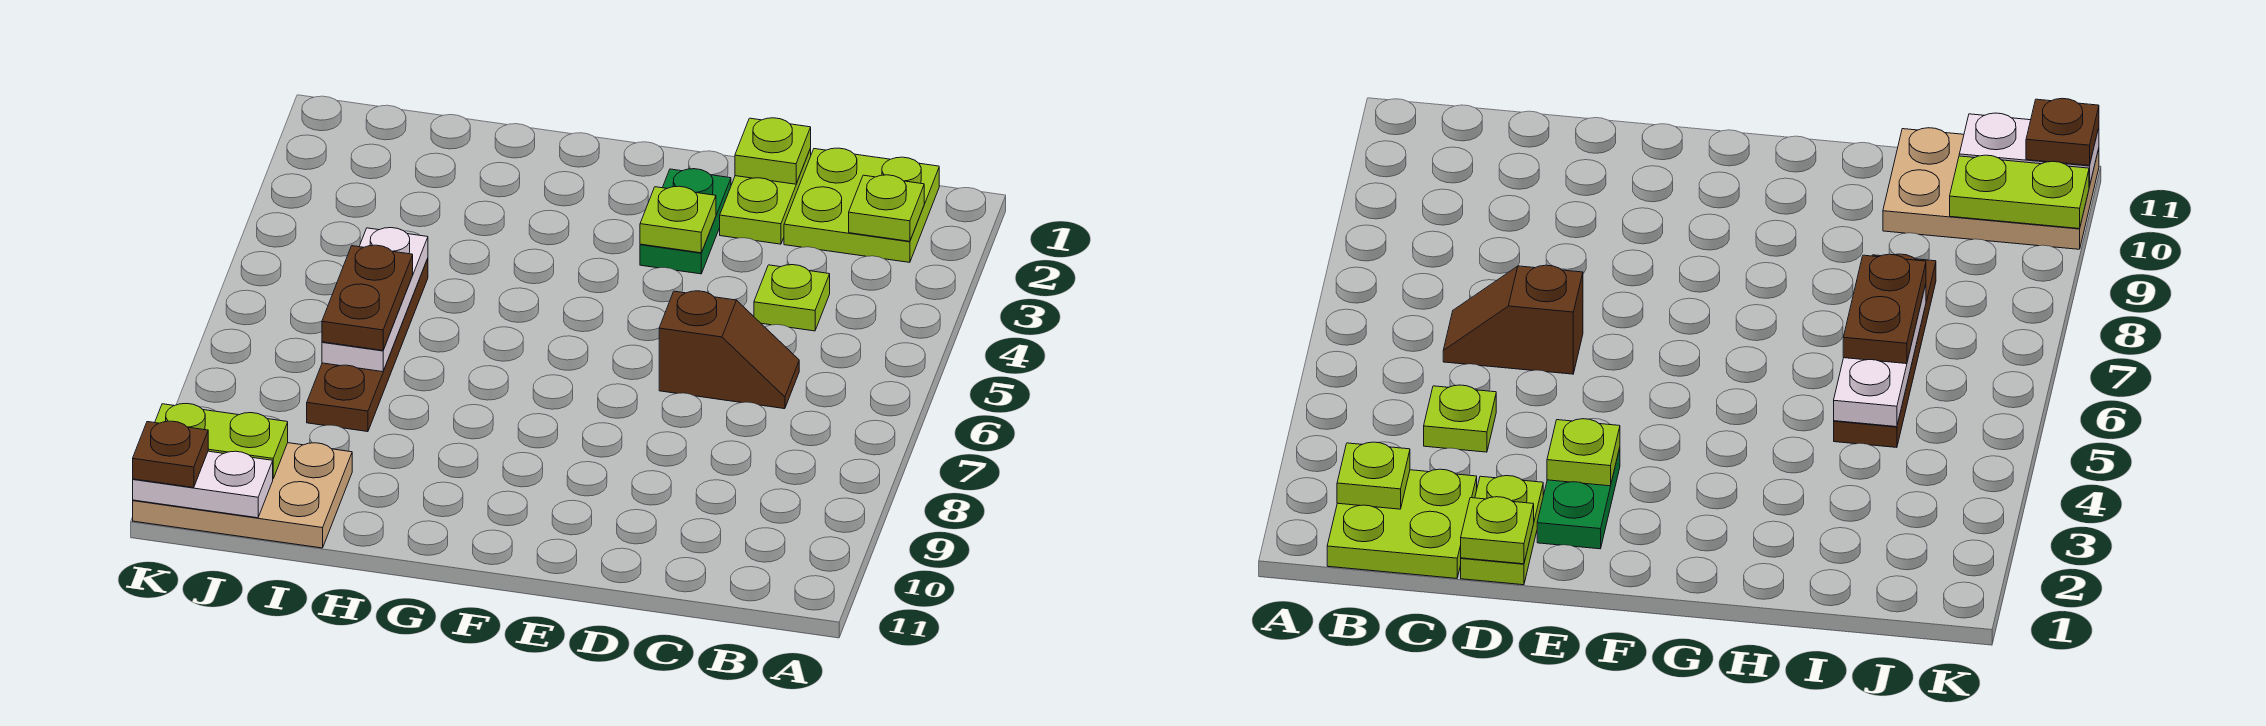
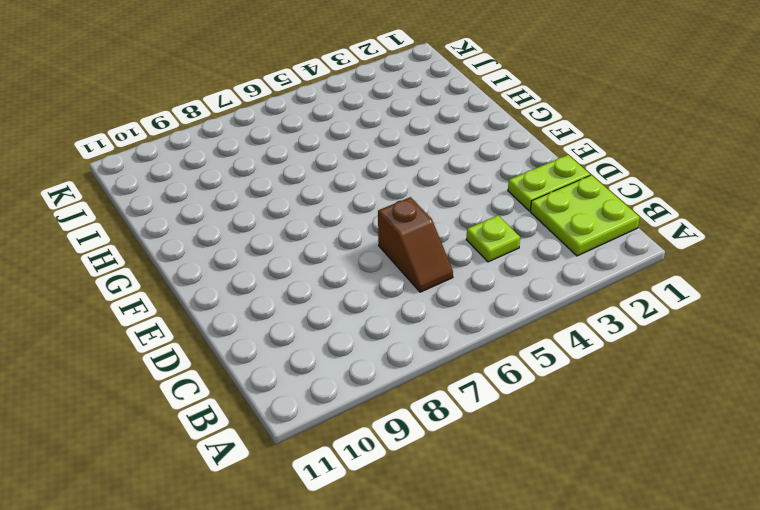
none -> green 1x2 plate [640,169,731,274]
none -> brown 1x4 plate [307,258,428,432]
none -> tan 2x3 plate [133,443,352,548]

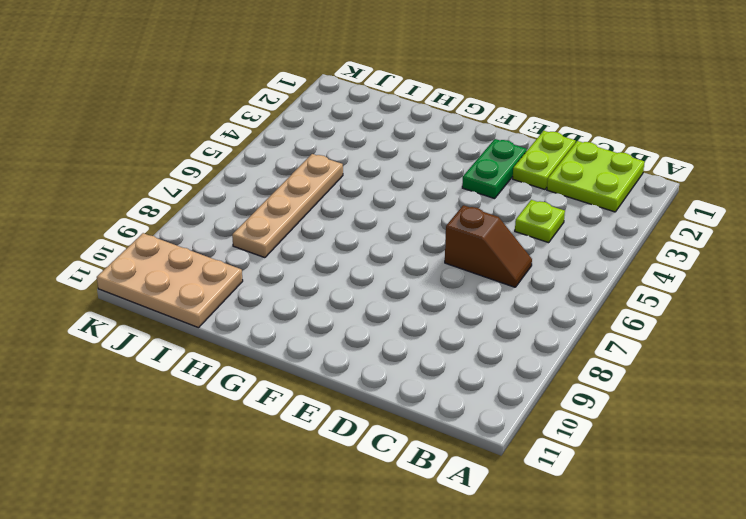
tan 1x4 plate [232,154,343,258] -> brown 1x4 plate [307,258,428,432]
none -> lime 1x1 plate [849,175,924,241]
none -> lime 1x1 plate [735,118,811,184]
none -> lime 1x1 plate [640,186,716,253]

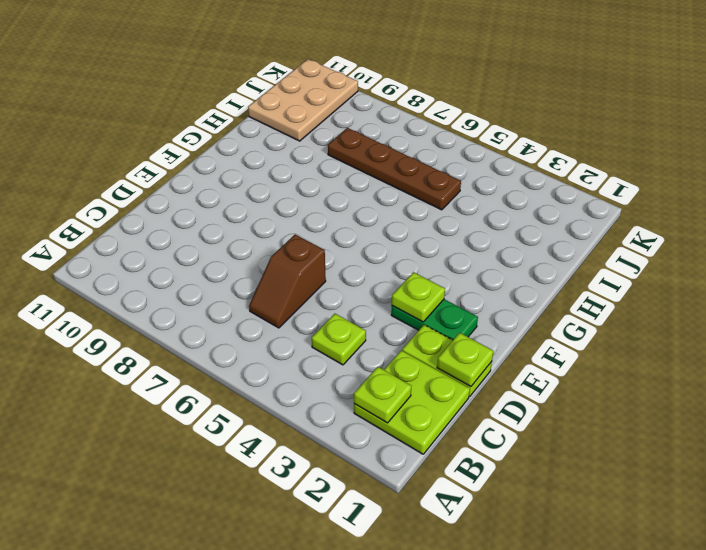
none -> white 1x3 plate [322,228,428,372]
none -> lime 1x2 plate [155,403,288,478]
none -> white 1x2 plate [133,451,273,518]

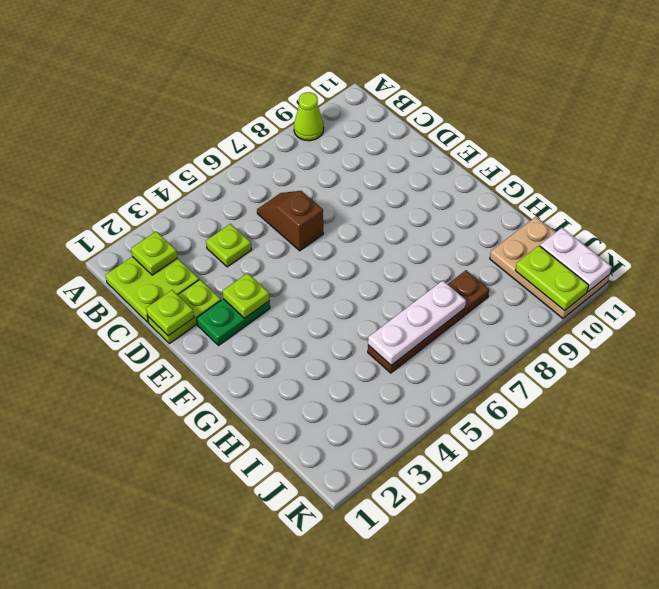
lime 1x1 cone [294,92,324,141] -> none
none -> brown 1x2 plate [322,245,413,350]
none -> brown 1x1 plate [133,421,208,488]

